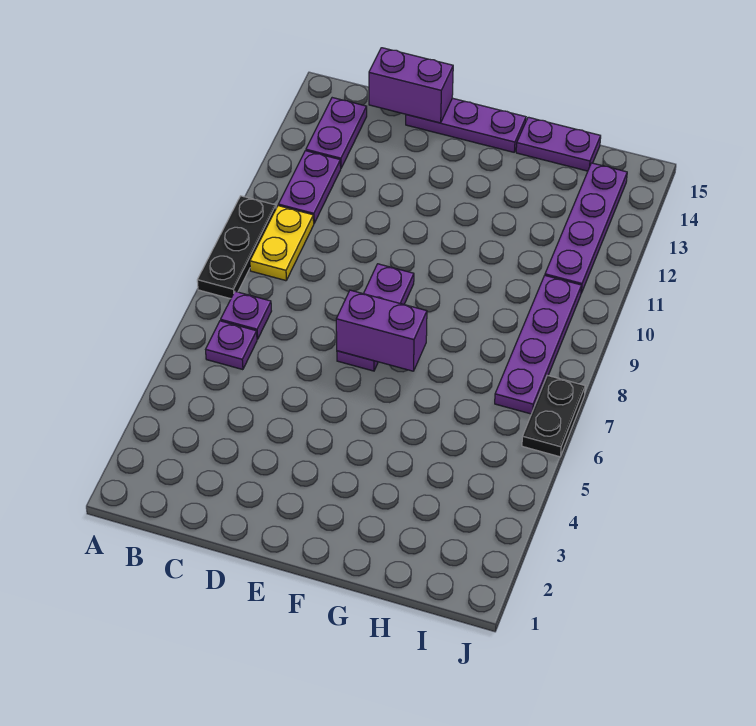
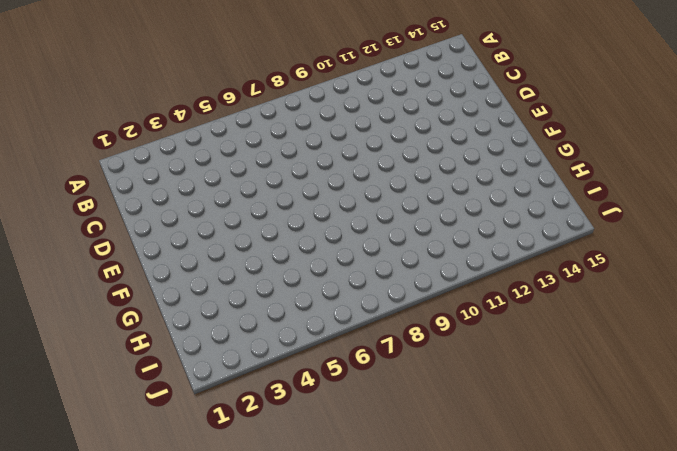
none -> black 1x3 plate [197,196,276,299]
none -> purple 1x1 plate [206,321,257,370]
none -> purple 1x1 plate [221,291,271,339]

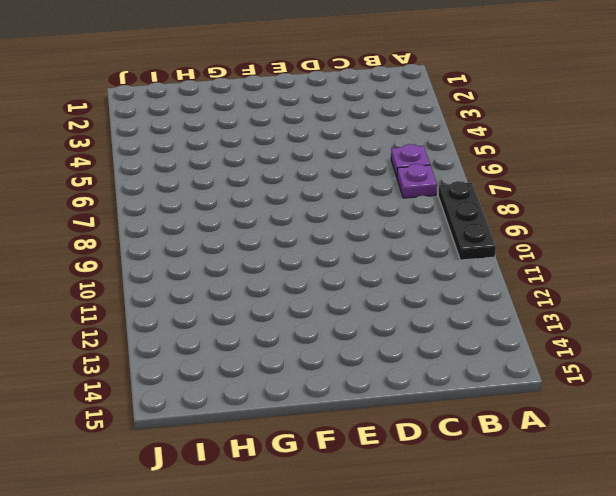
none -> yellow 1x2 plate [250,206,314,281]
none -> purple 1x2 plate [278,151,341,223]
none -> purple 1x2 plate [306,98,367,168]

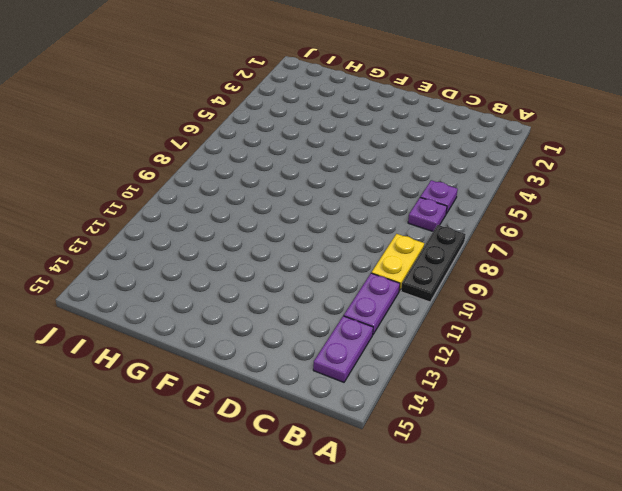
none -> purple 1x3 plate [406,98,526,152]
none -> purple 1x3 plate [337,264,414,371]
none -> purple 1x2 plate [516,117,601,171]

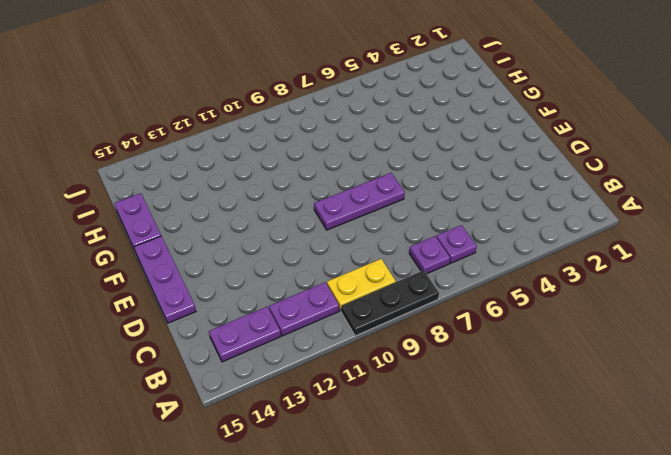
none -> purple 1x4 plate [495,276,582,414]
none -> purple 1x4 plate [545,163,627,293]
none -> black 1x2 plate [522,375,585,457]

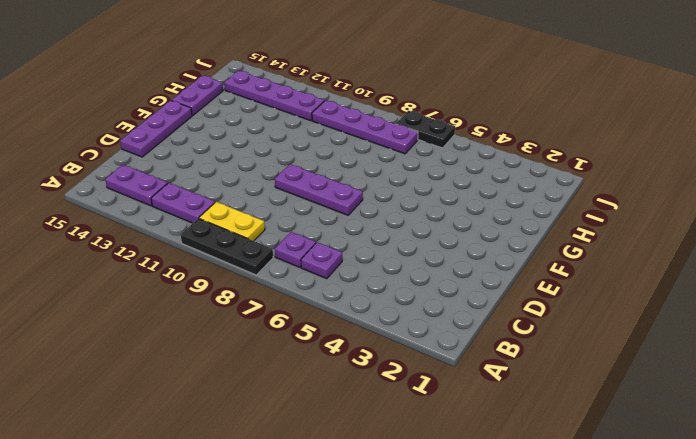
none -> purple 1x2 brick [369,48,453,123]
none -> purple 1x2 brick [336,290,427,371]

